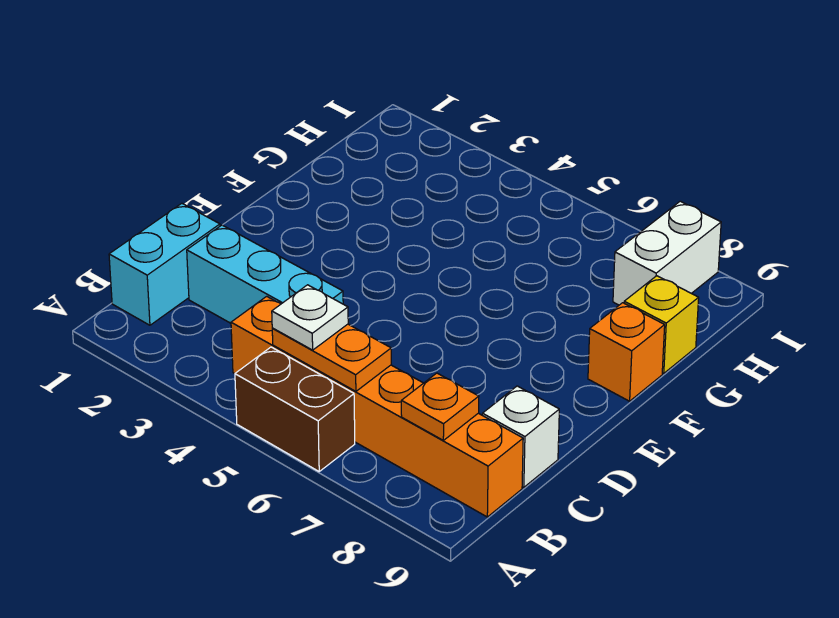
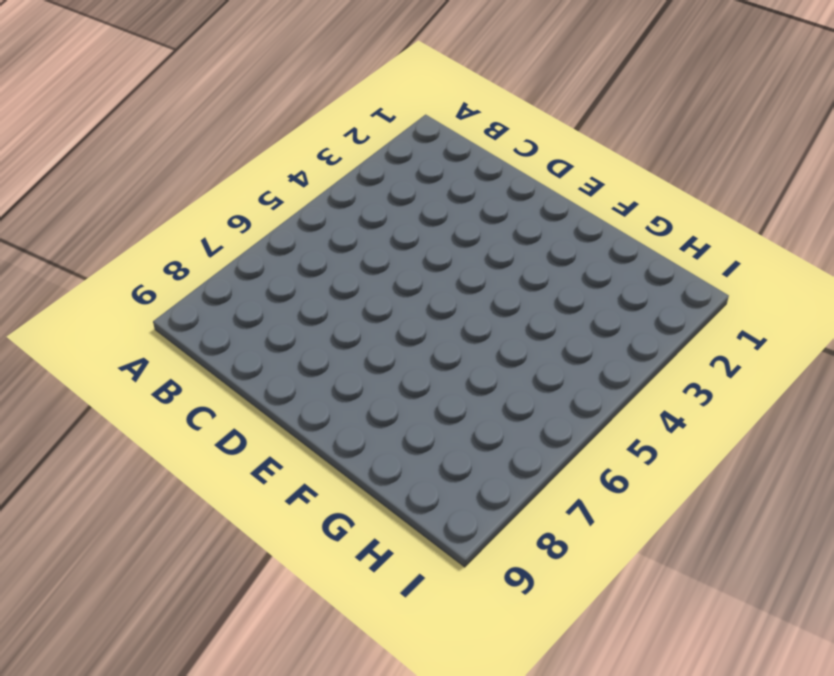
none -> brown 1x2 brick [235,347,355,471]
none -> cyan 1x2 brick [109,203,220,325]

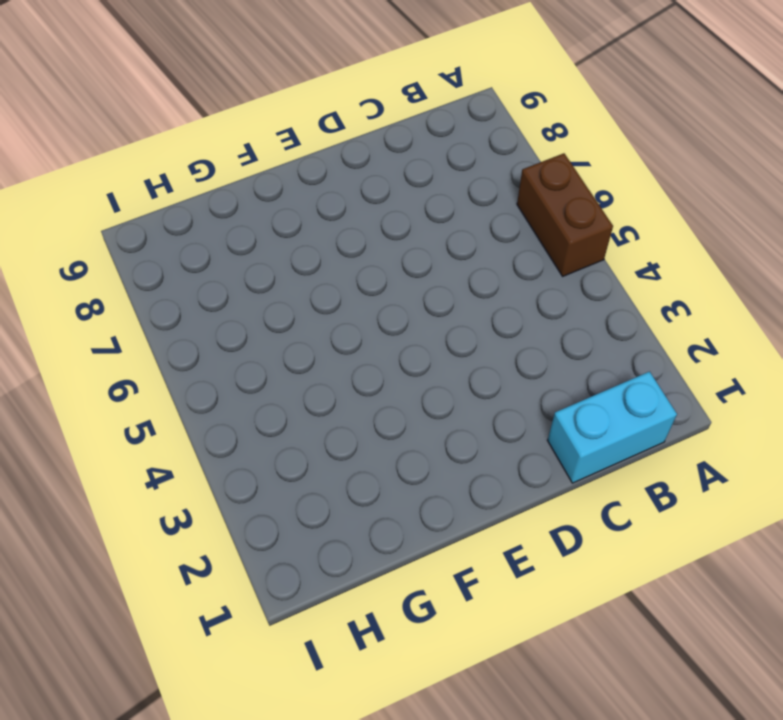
none -> orange 1x6 brick [231,296,523,517]
none -> cyan 1x3 brick [187,225,343,323]

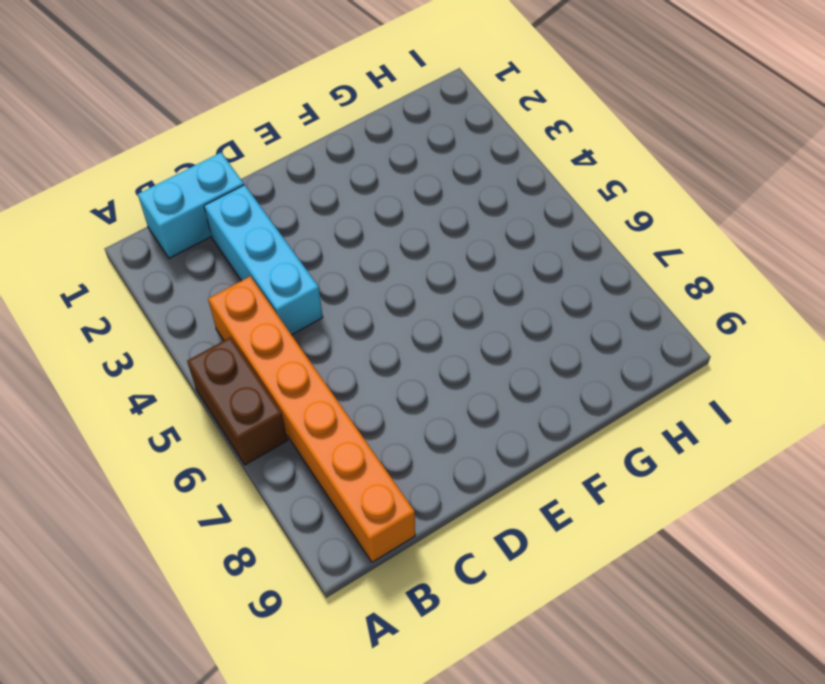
none -> white 1x1 brick [482,386,559,487]
none -> orange 1x1 brick [588,303,665,401]

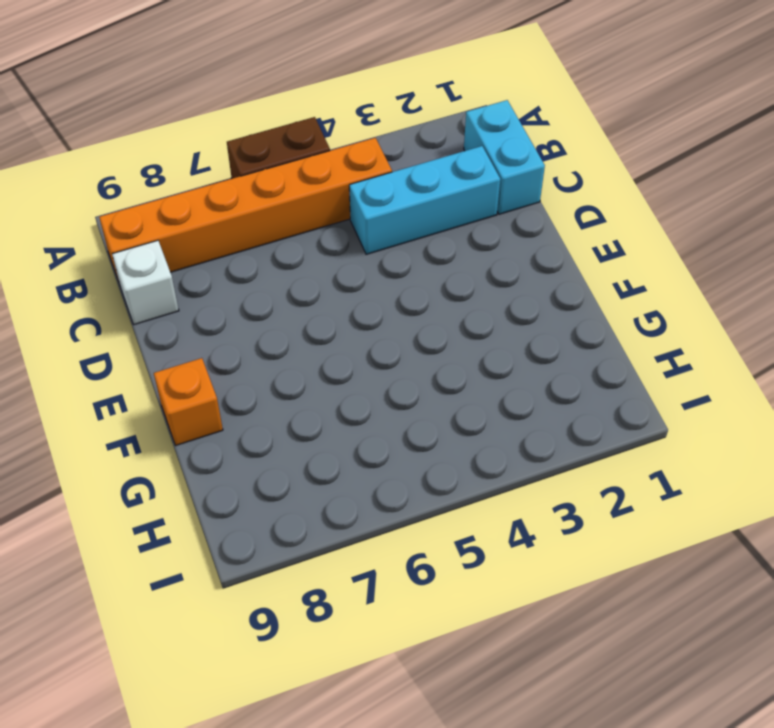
none -> yellow 1x1 brick [624,276,699,373]
none -> white 1x2 brick [613,201,721,305]

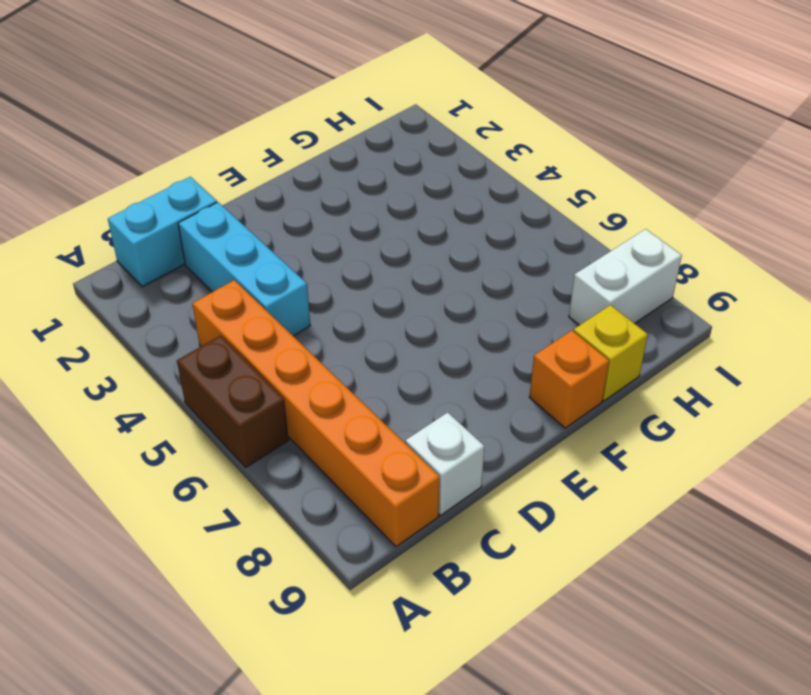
none -> orange 1x2 plate [272,324,391,391]
none -> orange 1x1 plate [401,373,479,440]

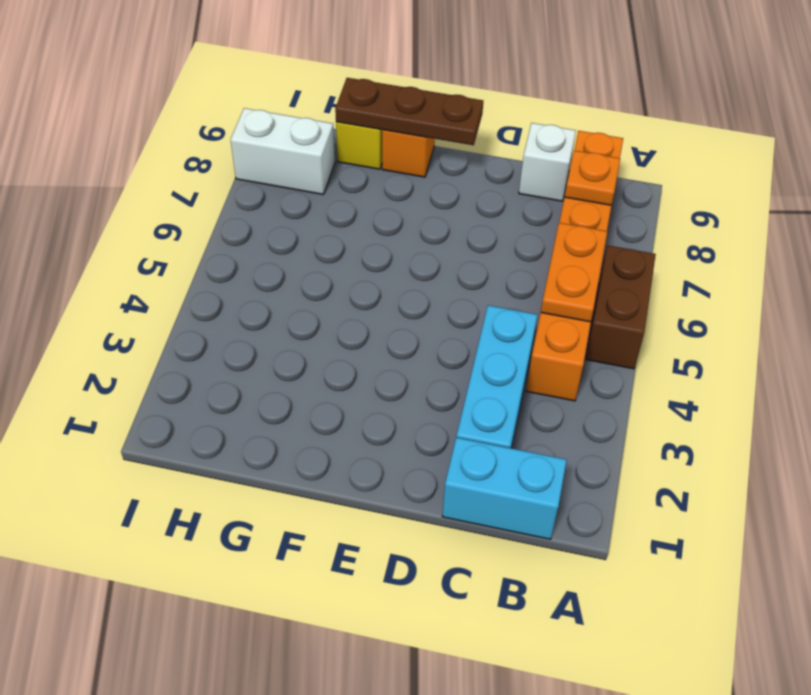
brown 1x3 plate [335,78,483,145] -> none
none -> white 1x1 plate [272,285,348,350]

